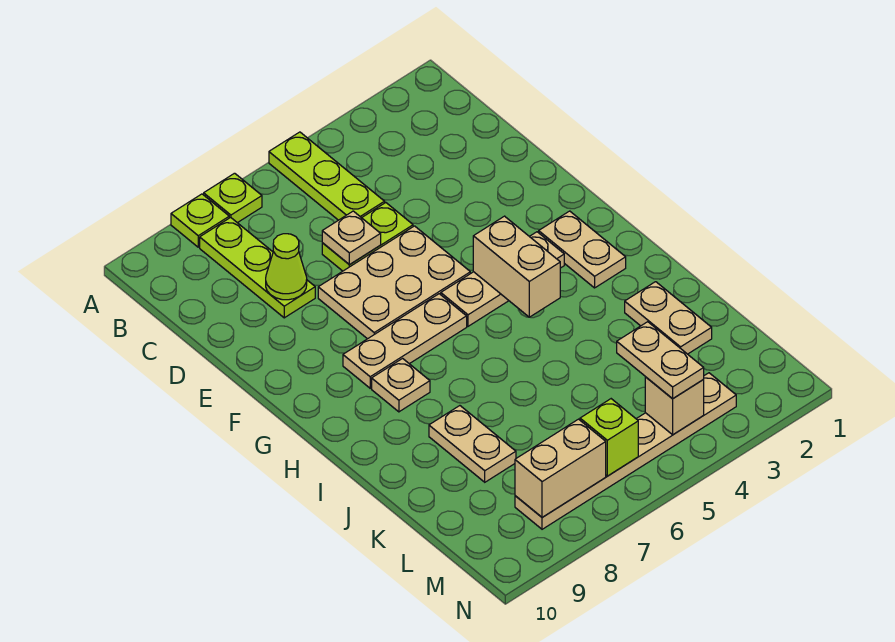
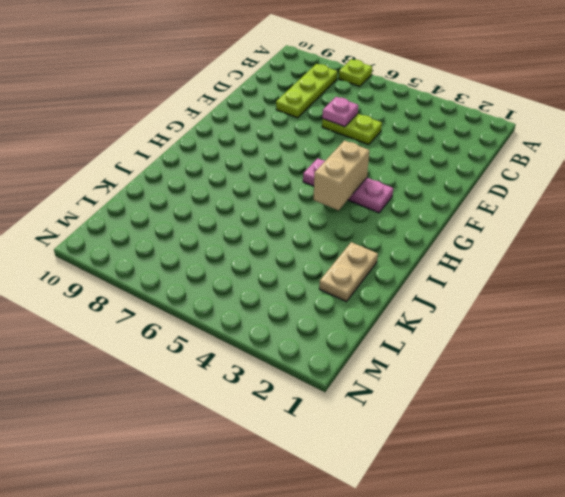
pink 1x1 plate [322,97,358,127] -> tan 1x1 plate [322,211,381,265]
pink 1x3 plate [303,158,393,213] -> tan 1x3 plate [441,232,564,326]
none -> lime 1x3 plate [269,132,385,220]
none -> lime 1x1 plate [171,194,229,247]
none -> tan 2x3 plate [318,226,470,339]

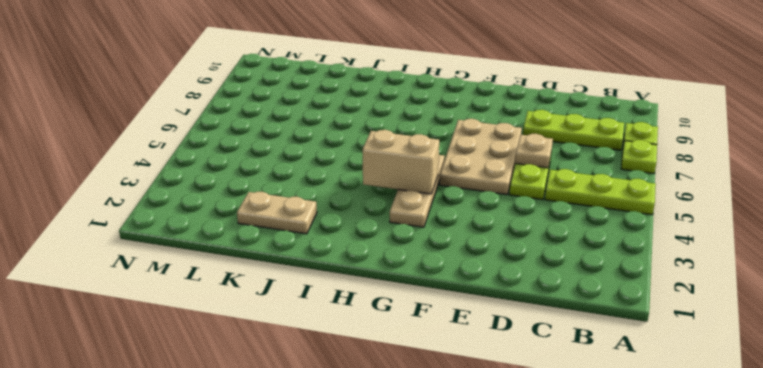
none -> tan 1x2 plate [539,211,626,288]
none -> tan 1x3 plate [343,294,467,388]
none -> tan 1x1 plate [372,359,430,412]

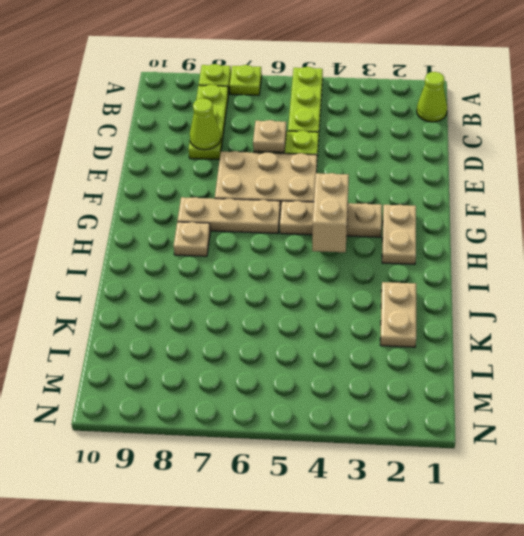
lime 1x1 cone [417,72,447,122] -> none
none -> tan 1x2 plate [429,406,516,482]
none -> tan 1x6 plate [515,373,736,529]
none -> tan 1x1 brick [645,377,704,435]

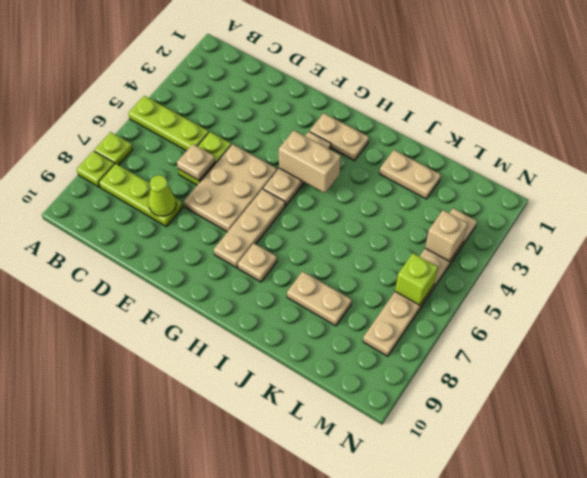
none -> tan 1x2 brick [515,419,606,517]
none -> tan 1x2 plate [617,322,704,399]

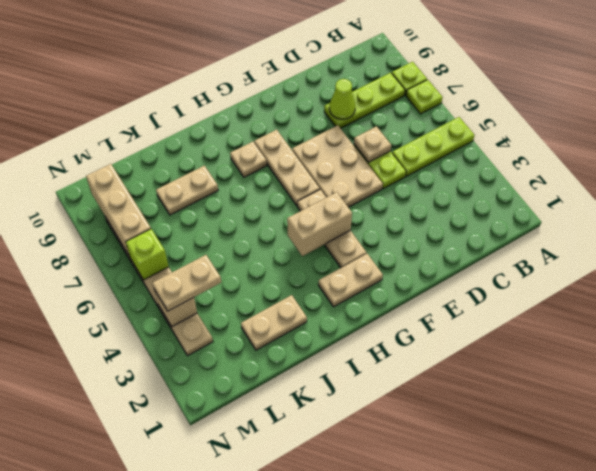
tan 1x3 brick [86,164,151,256] -> tan 1x2 brick [515,419,606,517]

